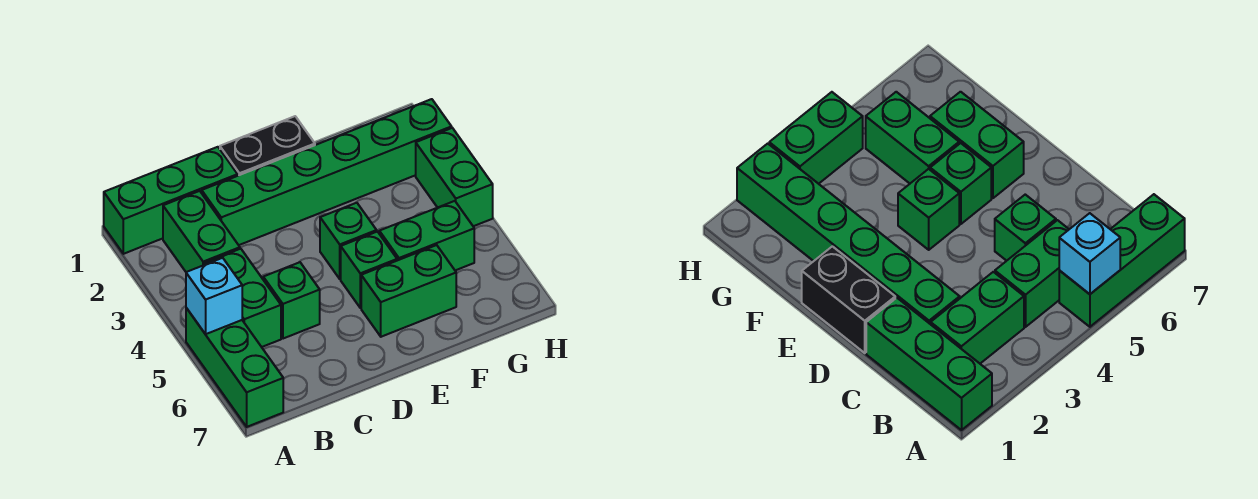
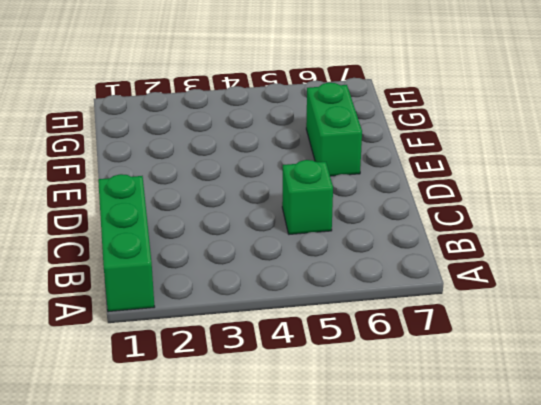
none -> green 1x3 brick [186,308,283,427]
none -> green 1x2 brick [163,191,240,272]
none -> green 1x2 brick [204,249,281,347]

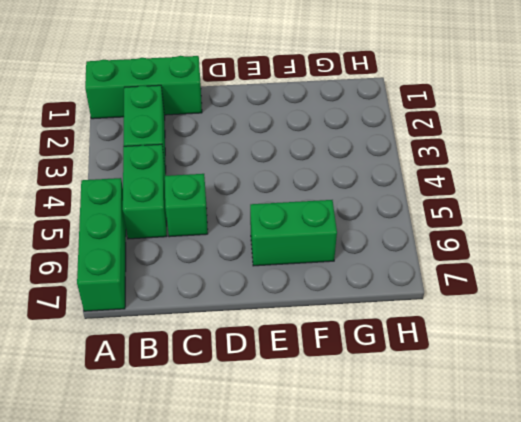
none -> green 1x6 brick [202,99,452,245]
none -> black 1x2 brick [220,116,315,176]
none -> green 1x1 brick [320,203,377,279]

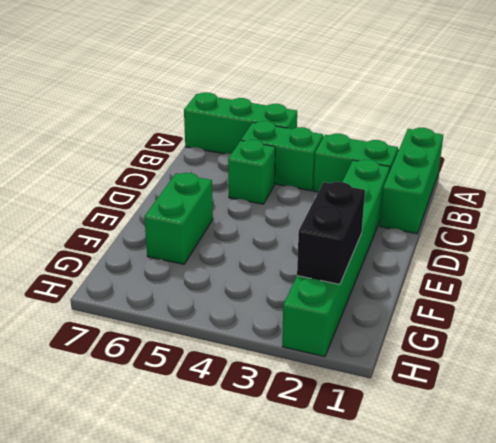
black 1x2 brick [297,182,365,284] -> black 1x2 brick moved to [220,116,315,176]
none -> green 1x1 brick [320,203,377,279]
none -> green 1x1 brick [341,232,397,308]
none -> green 1x2 brick [379,201,474,270]

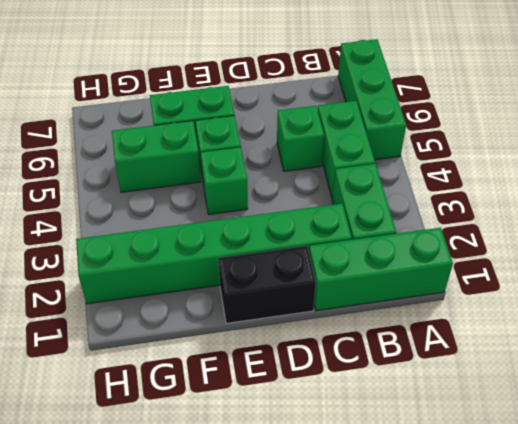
none -> green 1x2 brick [416,128,493,226]
none -> cyan 1x1 brick [186,258,242,334]

